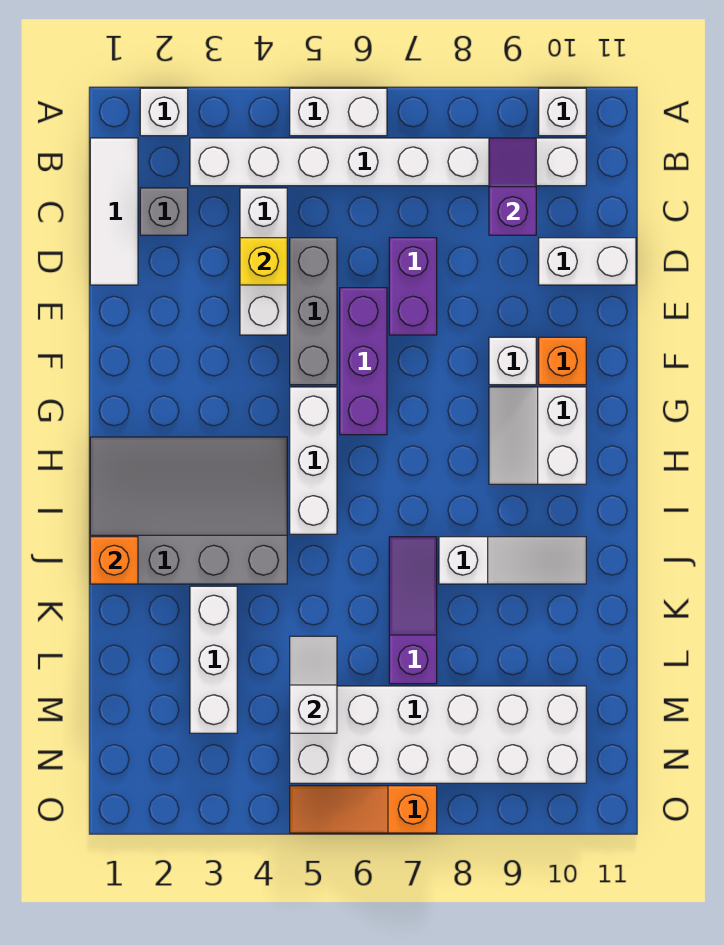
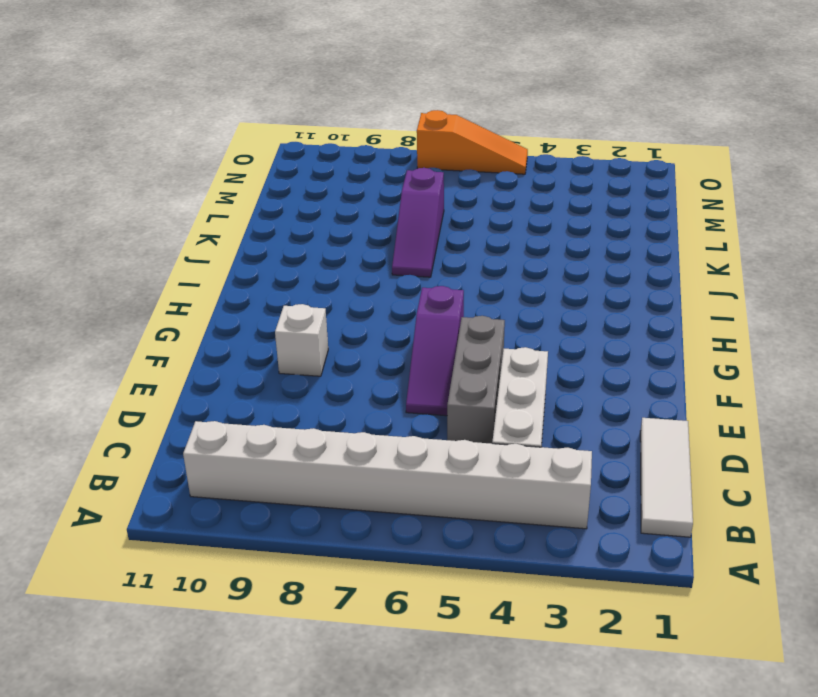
purple 1x3 slope [406,286,464,416] -> purple 1x3 brick [340,288,387,435]
none -> white 1x1 brick [140,88,188,136]
none -> white 1x2 brick [290,88,387,136]
none -> white 1x1 brick [539,88,586,136]

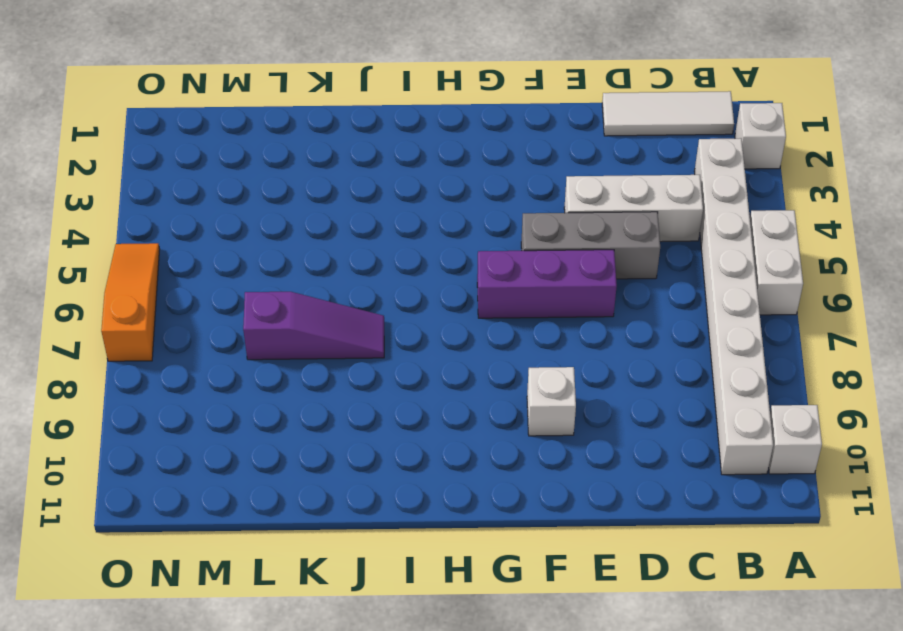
none -> grey 1x1 brick [140,188,188,235]
none -> purple 1x2 brick [389,238,437,335]
none -> white 1x2 brick [539,238,636,285]

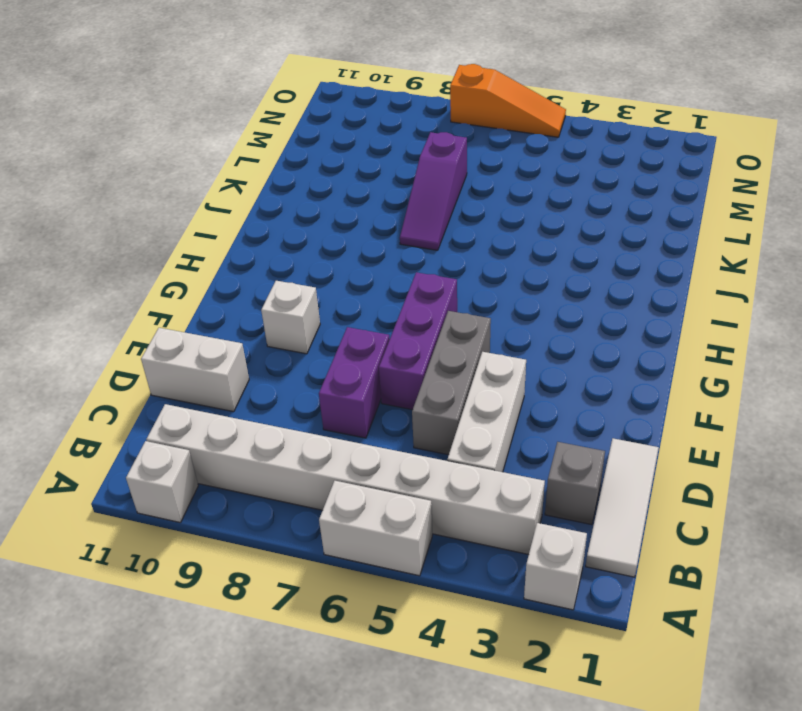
none -> orange 1x1 brick [539,337,586,385]
none -> white 1x3 brick [290,387,337,534]
none -> white 2x2 slope [489,387,586,484]

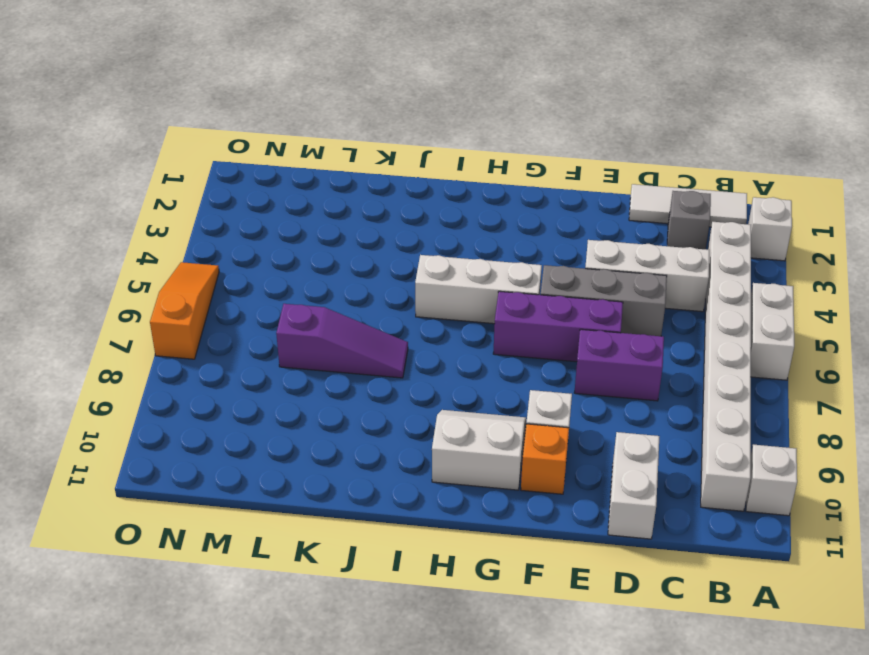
none -> grey 3x4 slope [90,437,287,584]
none -> white 1x3 slope [439,537,586,584]
none -> white 1x3 brick [190,586,237,733]

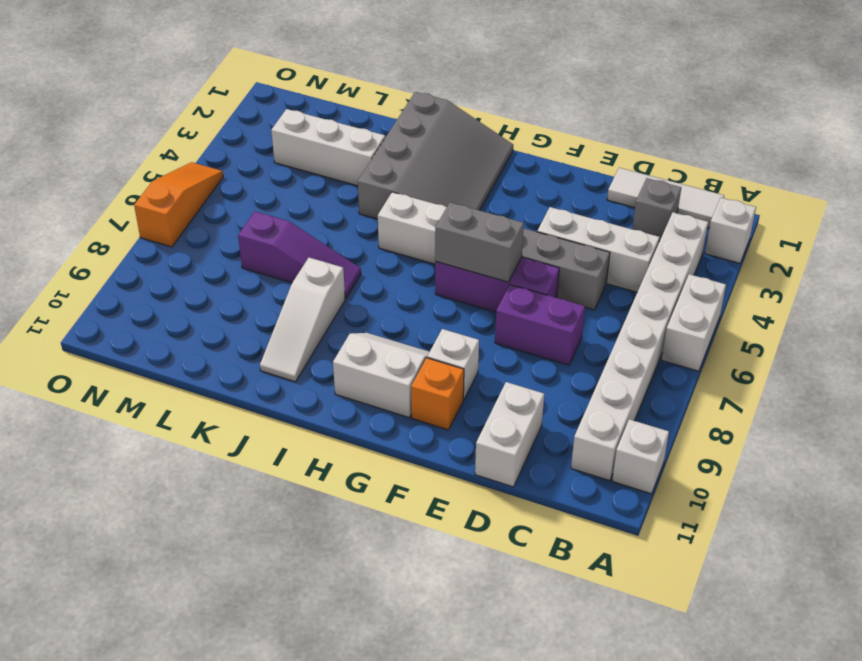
grey 1x2 brick [435,202,524,282] -> none
none -> white 2x6 brick [290,686,586,783]
none -> purple 1x2 slope [489,138,536,235]
none -> yellow 1x1 brick [240,238,287,285]

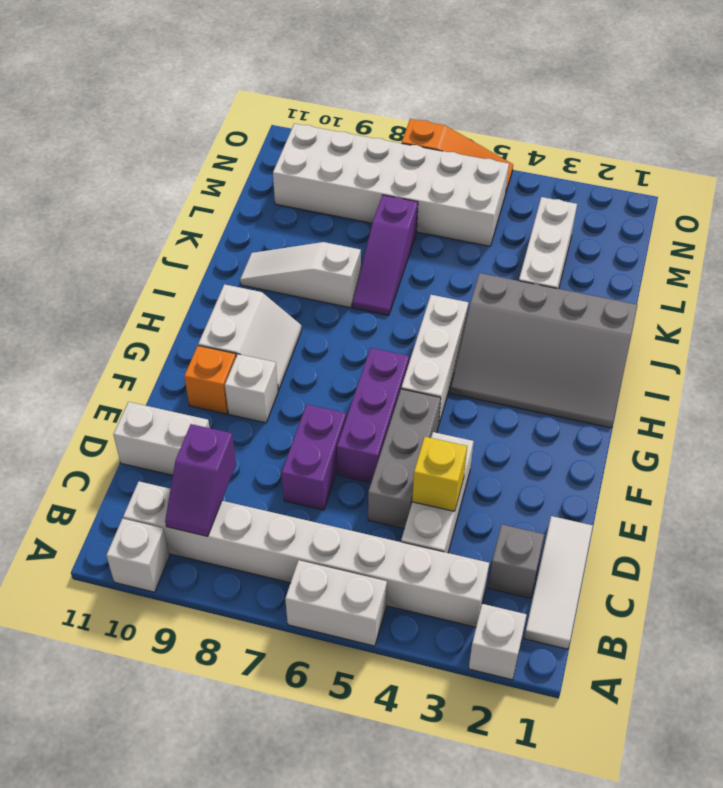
none -> orange 1x1 brick [90,537,138,584]
none -> white 1x2 slope [290,636,337,733]

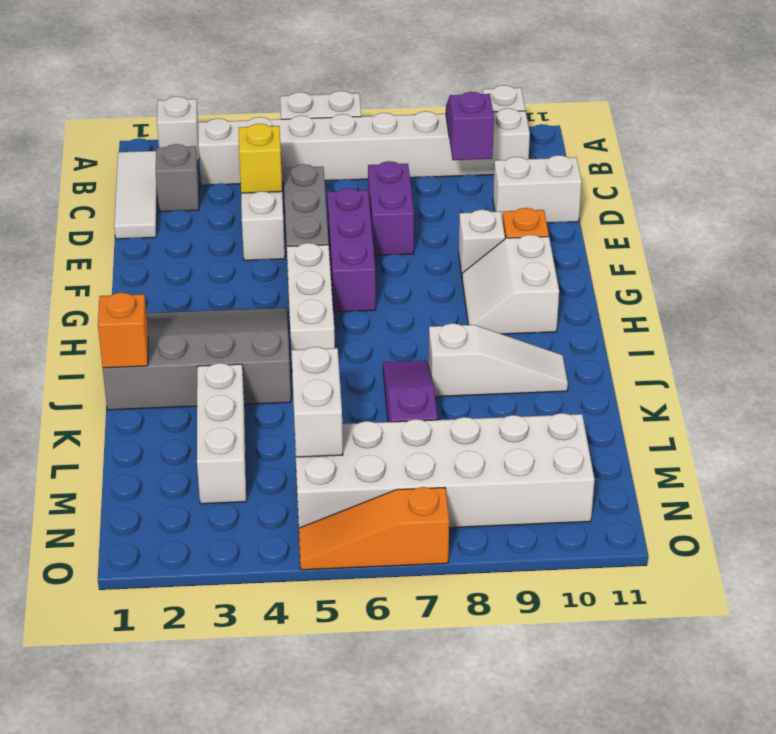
white 1x2 brick [291,347,343,457] -> white 1x2 slope [290,636,337,733]

